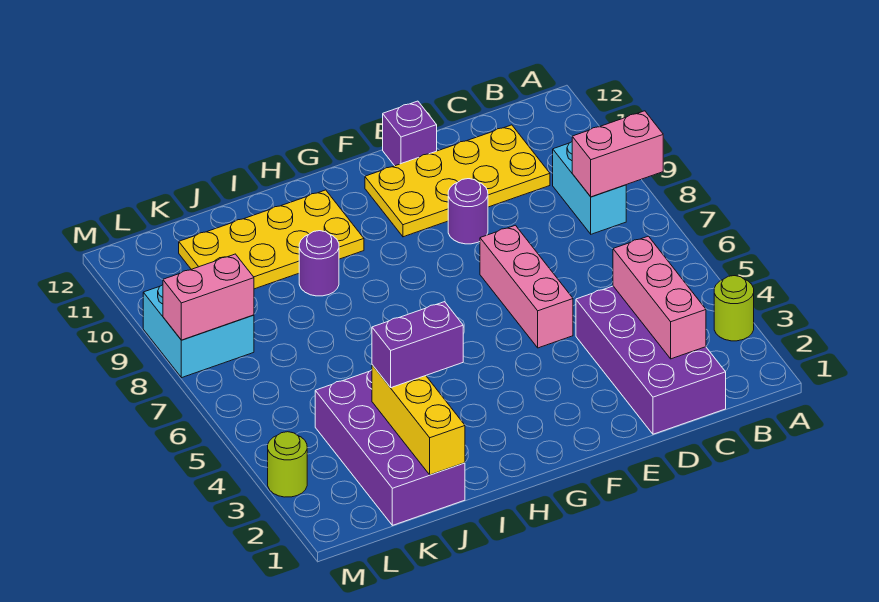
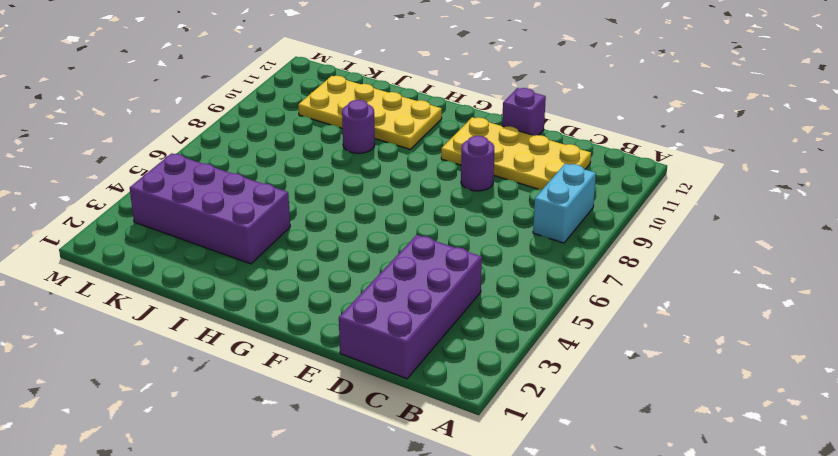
purple 2x4 brick [130,153,290,264] -> purple 2x4 brick turned to [315,370,465,525]
none -> lime 1x1 round brick [714,276,754,341]
none -> pink 1x3 brick [480,225,573,348]
none -> cyan 2x2 brick [143,285,254,378]

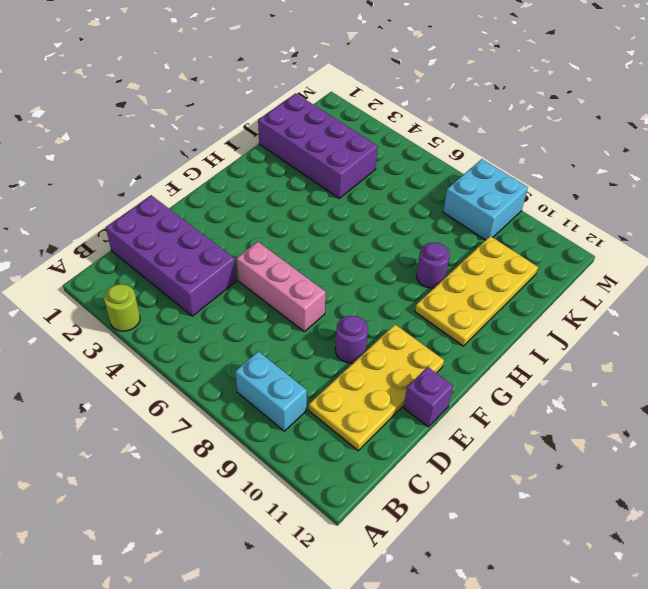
none -> lime 1x1 round brick [268,432,307,497]
none -> pink 1x2 brick [572,111,663,197]
none -> pink 1x3 brick [613,236,706,359]

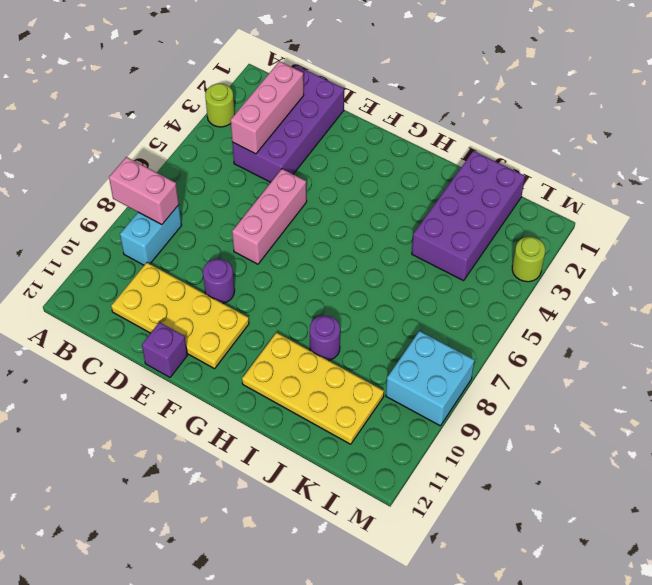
none -> yellow 1x3 brick [372,365,465,475]
none -> pink 1x2 brick [163,254,254,340]
none -> purple 1x2 brick [372,302,463,388]

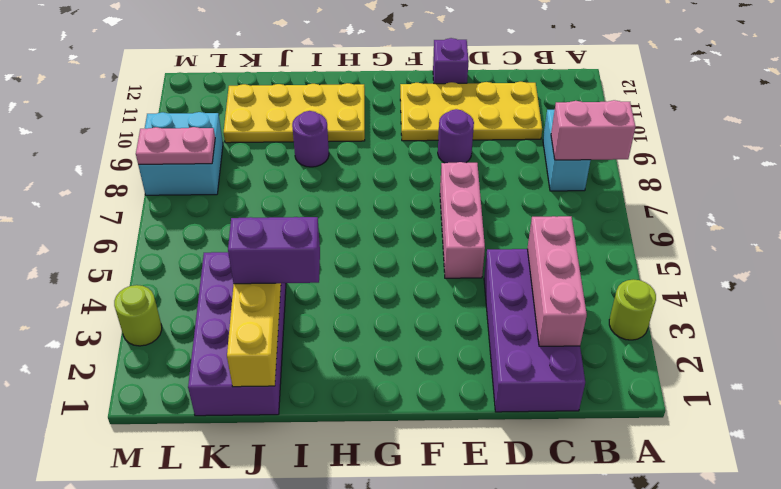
pink 1x2 plate [136,127,215,165] -> pink 1x2 brick [163,254,254,340]

